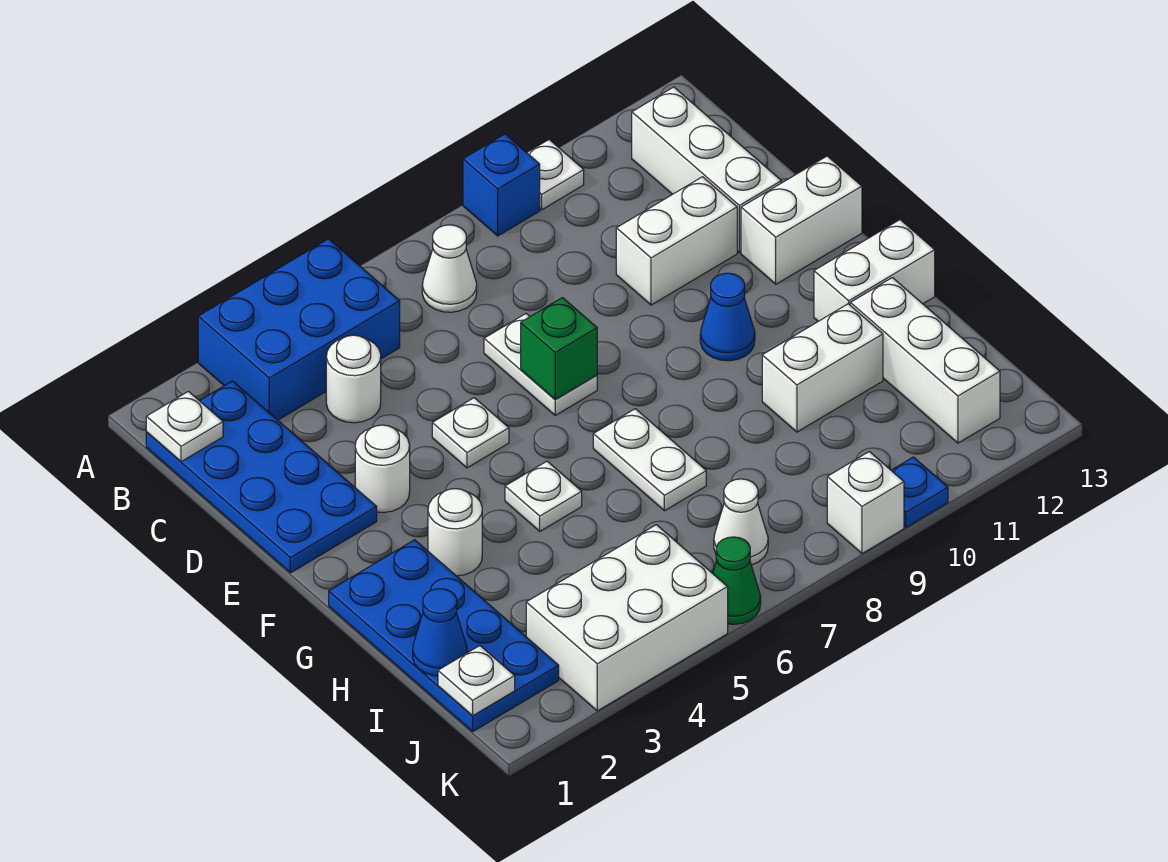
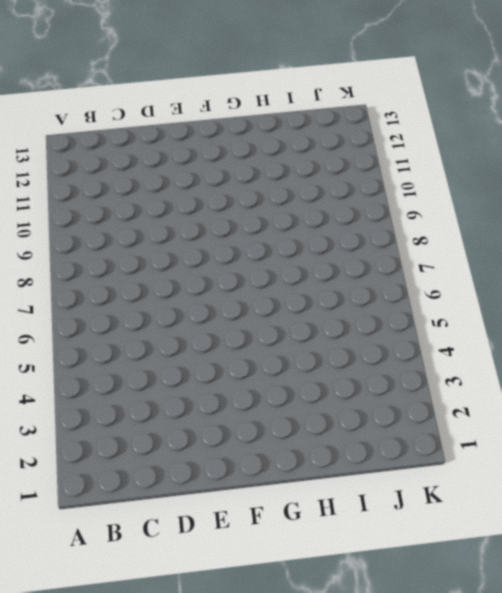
none -> blue 2x3 brick [198,239,400,420]
none -> blue 1x1 brick [463,134,540,236]
none -> white 1x1 plate [527,140,584,210]

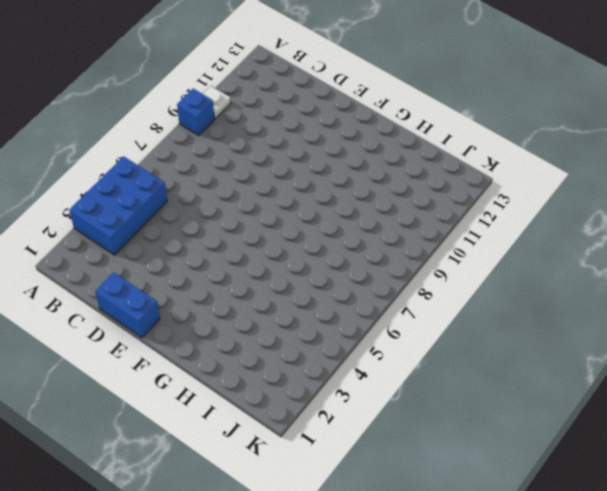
blue 1x2 brick [95,272,160,338] -> blue 2x4 plate [146,381,377,573]
none -> white 1x1 cone [422,225,477,312]
none -> white 1x3 brick [632,87,781,253]
none -> white 1x1 round brick [326,335,381,423]

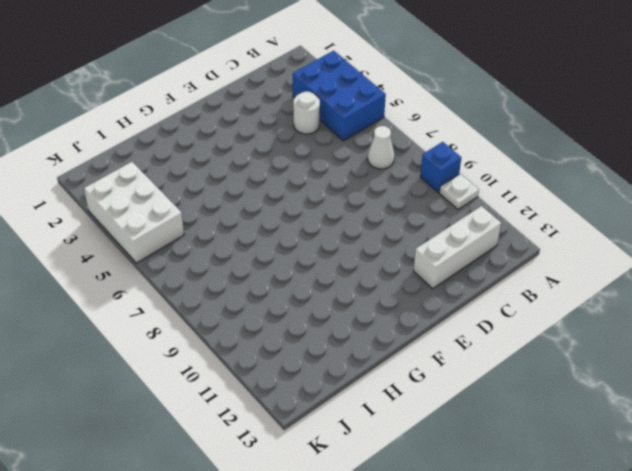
none -> blue 2x4 plate [146,381,377,573]
none -> white 1x2 plate [484,314,597,415]
none -> white 1x2 brick [616,177,737,305]

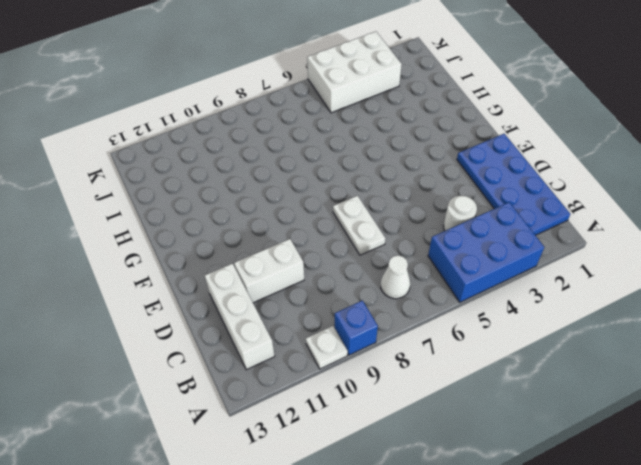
none -> white 1x1 round brick [355,425,410,513]
none -> white 1x1 plate [432,398,509,468]
none -> white 1x2 brick [741,156,862,284]

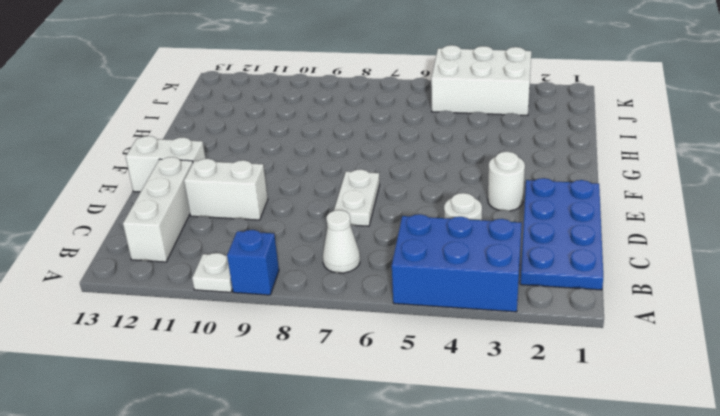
none -> white 1x1 plate [432,398,509,468]
none -> blue 1x1 cone [700,273,755,361]
none -> blue 2x4 plate [329,540,559,731]

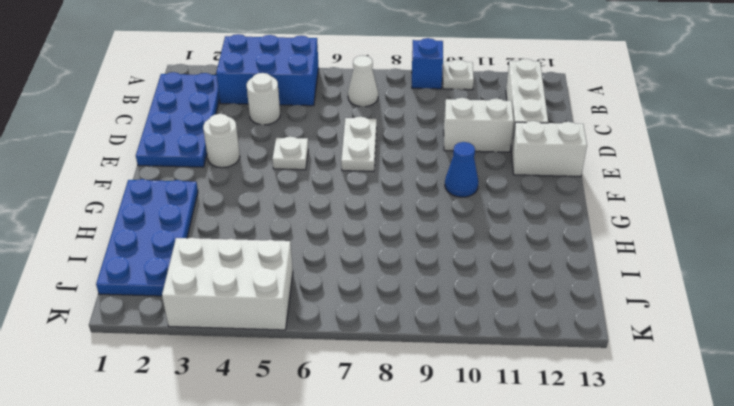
none -> white 1x1 round brick [428,489,482,576]
none -> white 1x1 plate [505,461,582,531]
none -> white 1x2 plate [593,409,706,511]

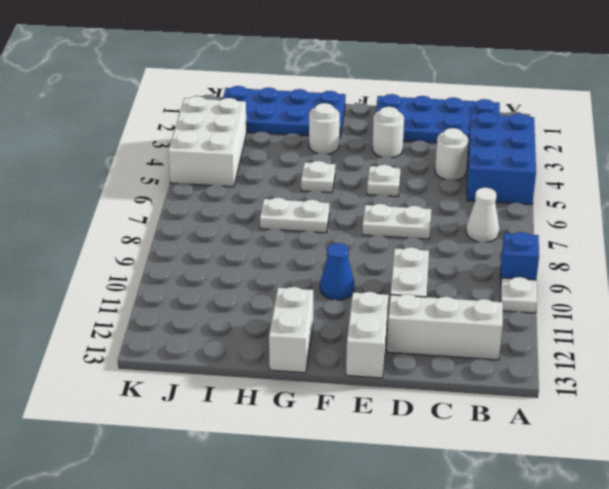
none -> white 1x2 brick [762,304,883,432]
none -> white 1x3 brick [850,278,1000,443]
none -> white 1x1 cone [714,479,768,565]

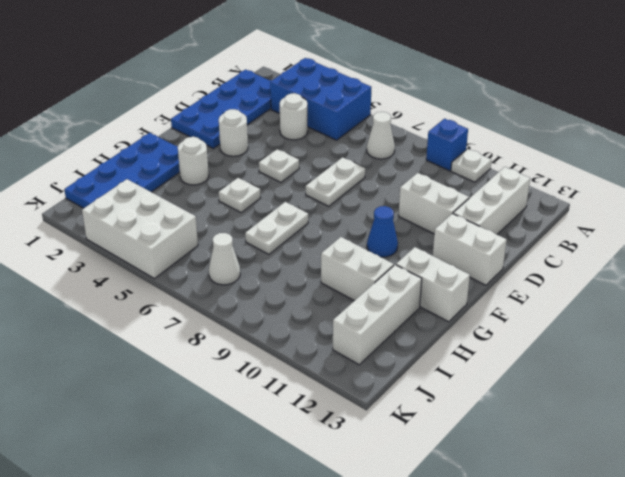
none -> green 1x1 cone [713,537,761,624]
none -> white 1x1 brick [827,452,904,554]
none -> blue 1x1 plate [891,457,948,527]

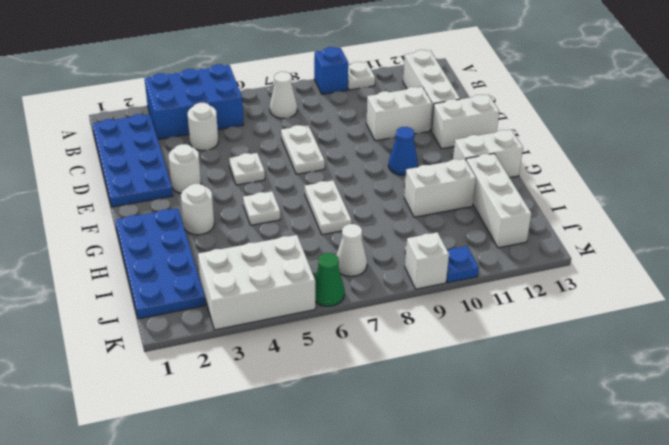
none -> white 1x1 plate [146,391,223,462]
none -> green 1x1 brick [521,298,597,399]
none -> blue 1x1 cone [413,589,467,676]

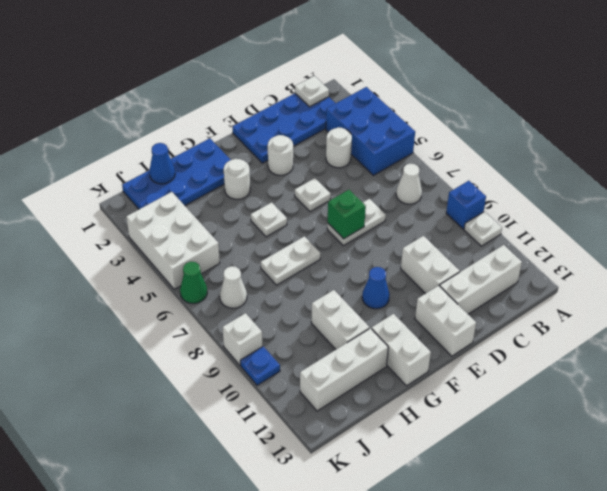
none -> white 1x1 plate [438,646,515,716]

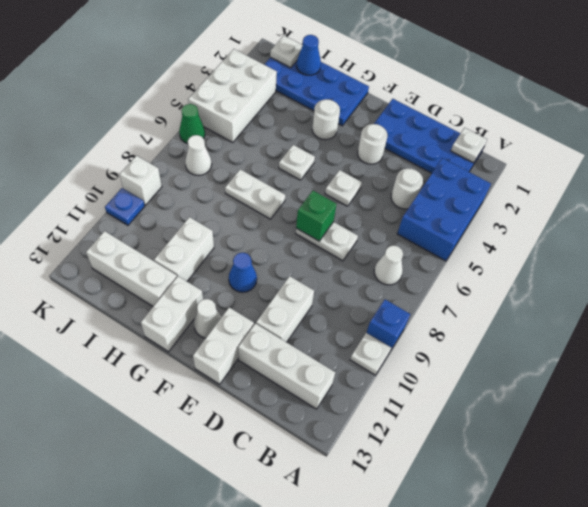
white 1x1 cone [194,299,221,338] -> none

